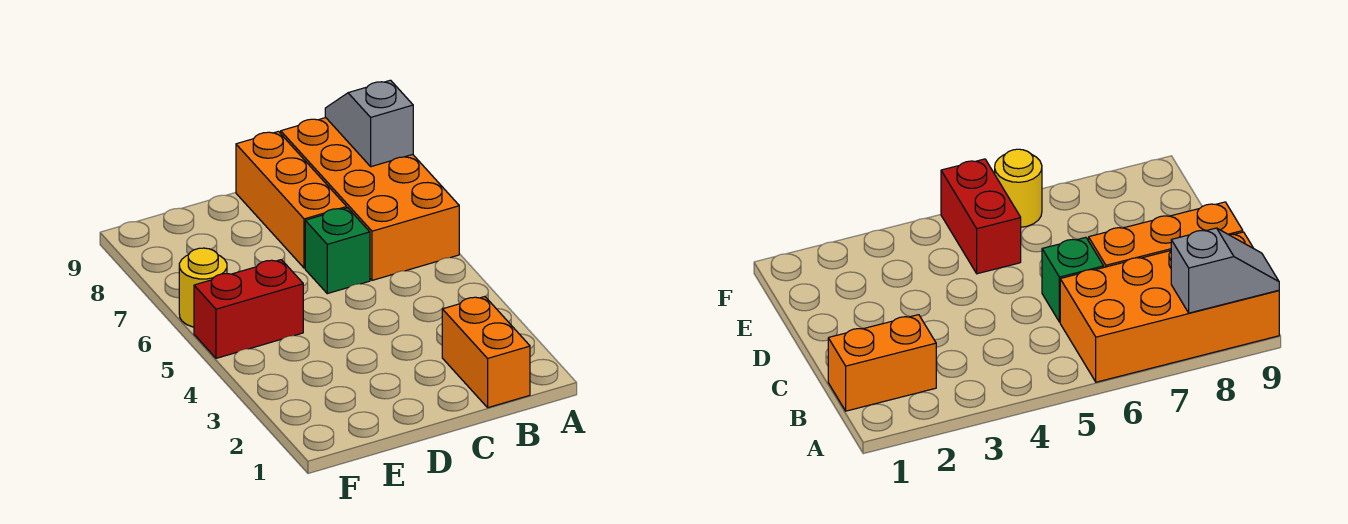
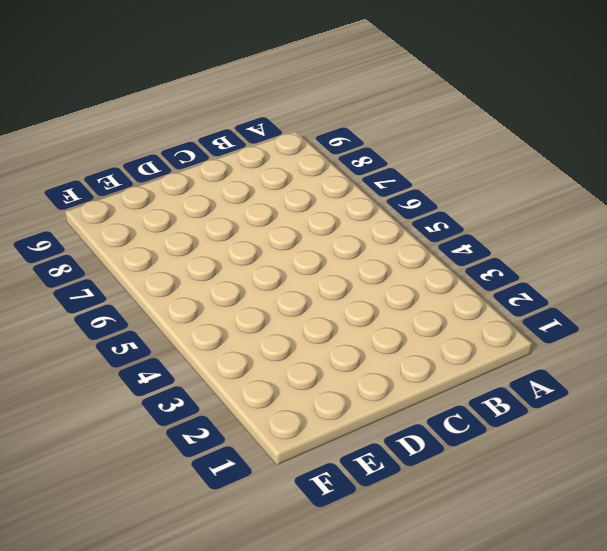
none -> orange 2x4 brick [281,118,459,280]
none -> orange 1x2 brick [442,297,530,408]

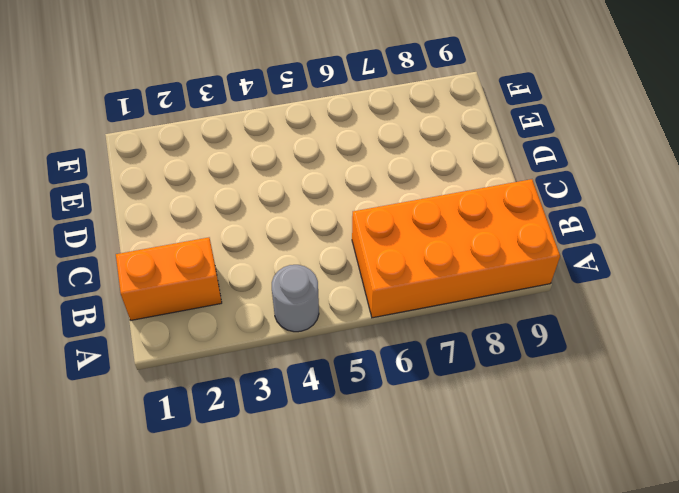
grey 1x1 round brick [272,265,319,332] -> none
none -> green 1x1 brick [305,208,370,294]
none -> orange 1x3 brick [236,131,347,268]

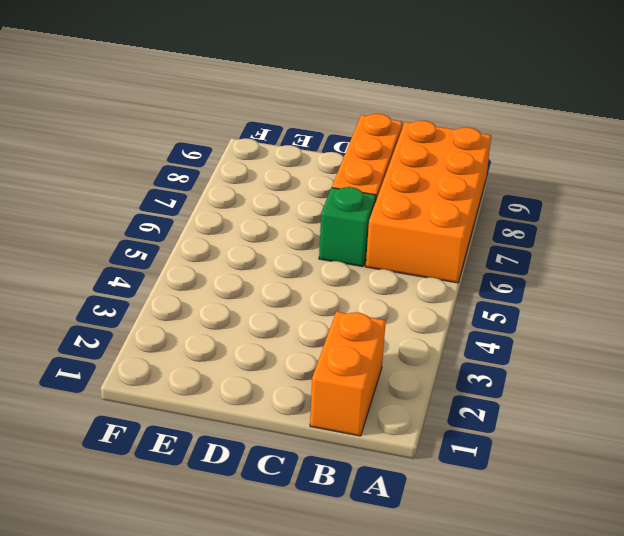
none -> red 1x2 brick [194,260,303,358]
none -> yellow 1x1 round brick [179,248,227,327]

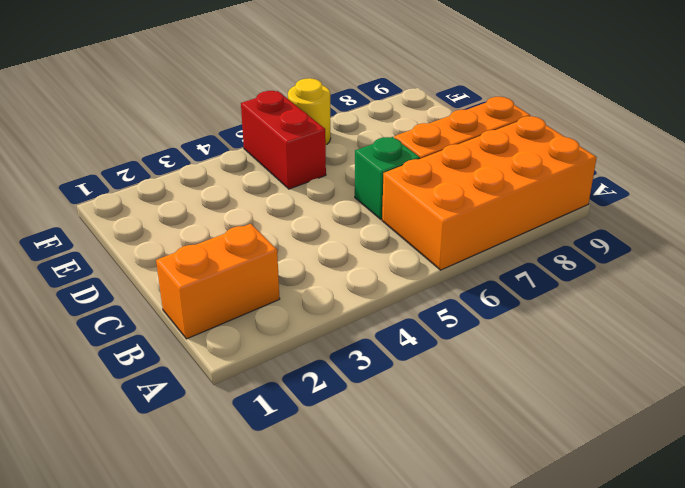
none -> grey 1x2 slope [325,80,413,167]

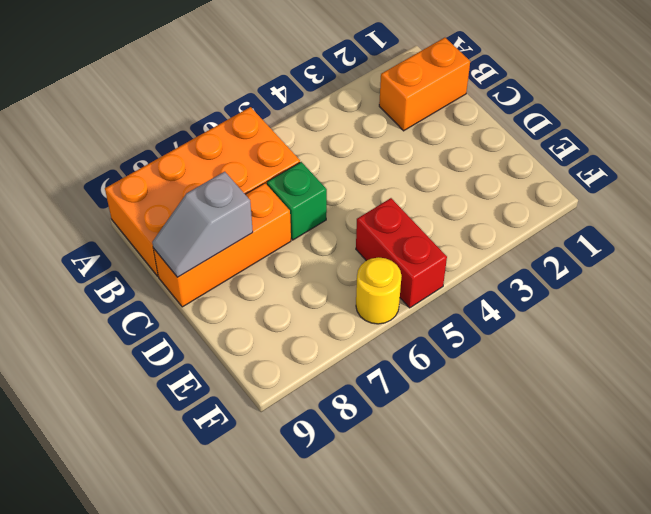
grey 1x2 slope [152,172,253,277] -> grey 1x2 slope moved to [325,80,413,167]

